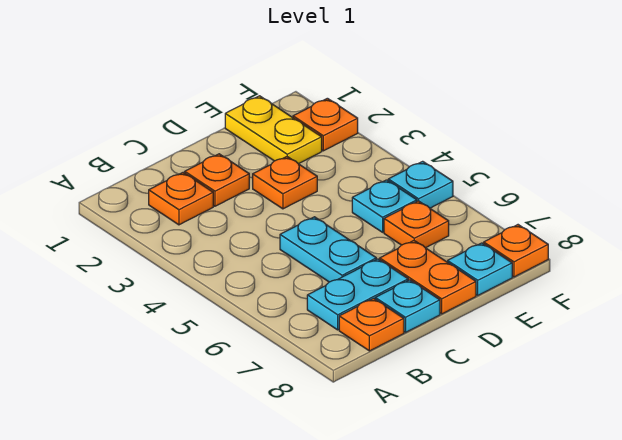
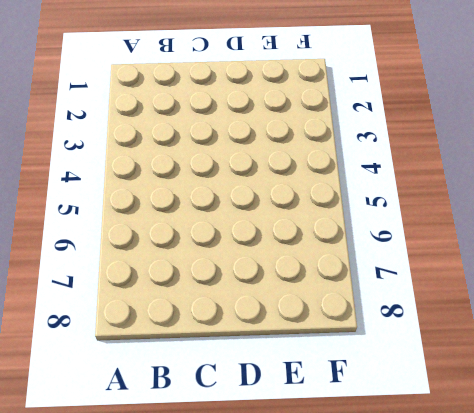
none -> orange 1x1 plate [149,173,213,225]
none -> cyan 1x2 plate [307,259,408,330]
none -> orange 1x1 plate [339,298,404,351]

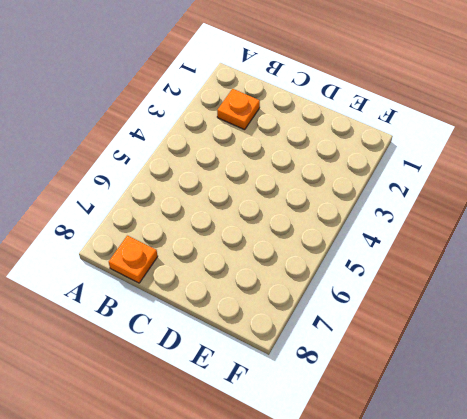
none -> cyan 1x2 plate [307,259,408,330]
none -> orange 1x1 plate [185,154,249,206]
none -> cyan 1x2 plate [280,217,376,282]

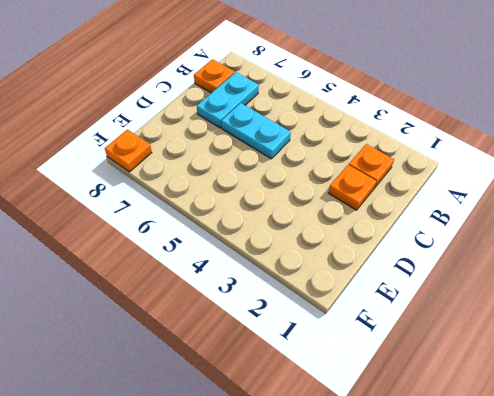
none -> cyan 1x1 plate [375,280,440,332]
none -> orange 1x1 plate [253,157,317,209]
none -> orange 1x2 plate [380,241,476,314]

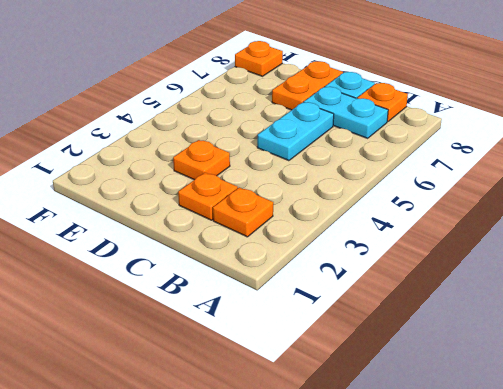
none -> yellow 1x2 plate [225,96,322,164]
none -> cyan 1x1 plate [352,180,417,232]
none -> orange 1x1 plate [384,201,449,248]

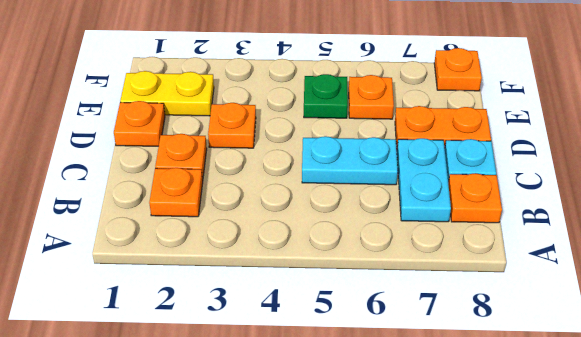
orange 1x1 plate [114,101,165,146] -> orange 1x1 plate moved to [293,98,358,151]
green 1x1 plate [304,74,348,118] -> cyan 1x1 plate [352,180,417,232]
none -> cyan 1x1 plate [448,243,512,295]
none -> cyan 1x1 plate [388,161,453,208]

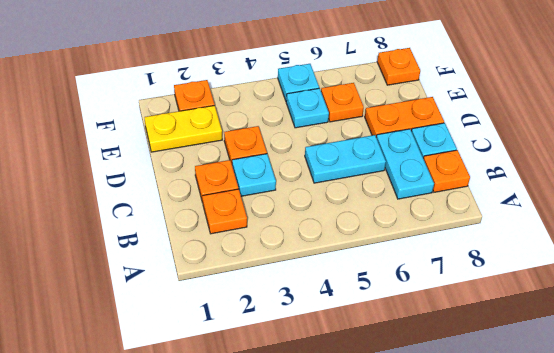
cyan 1x1 plate [232,154,276,196] -> cyan 1x1 plate moved to [448,243,512,295]

